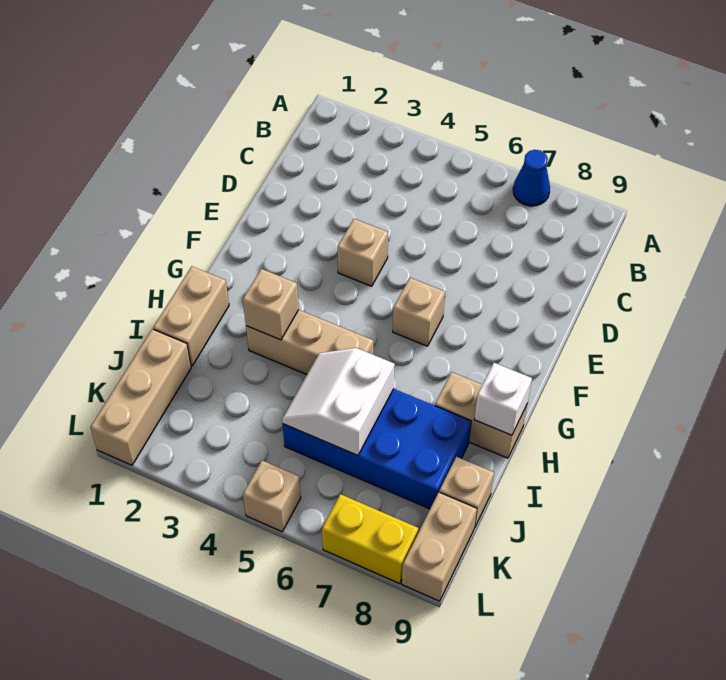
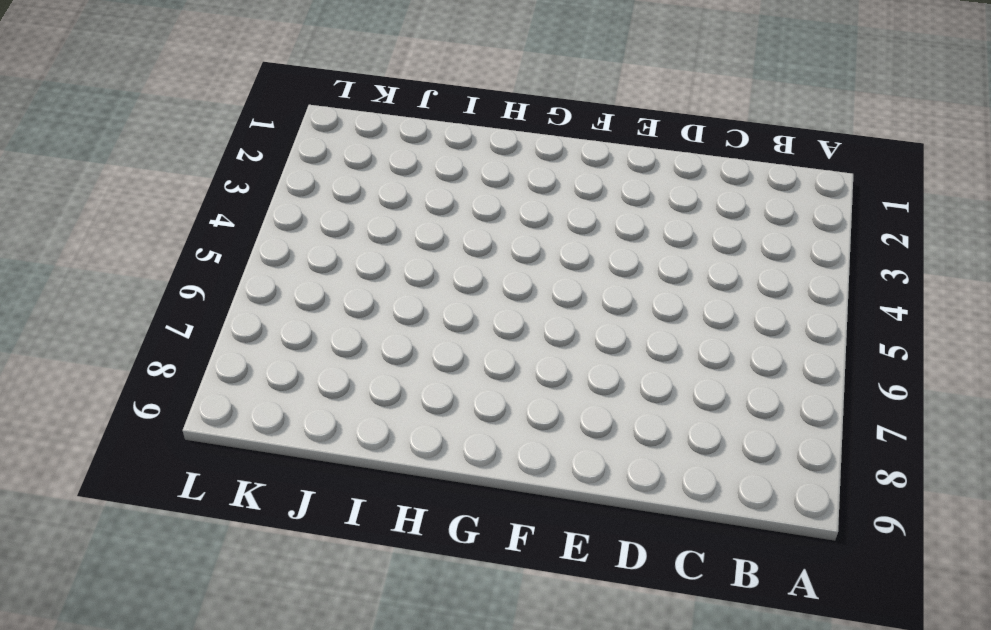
none -> blue 1x1 cone [513,150,550,206]
none -> tan 1x1 brick [337,219,388,286]
none -> tan 1x1 brick [393,278,445,346]

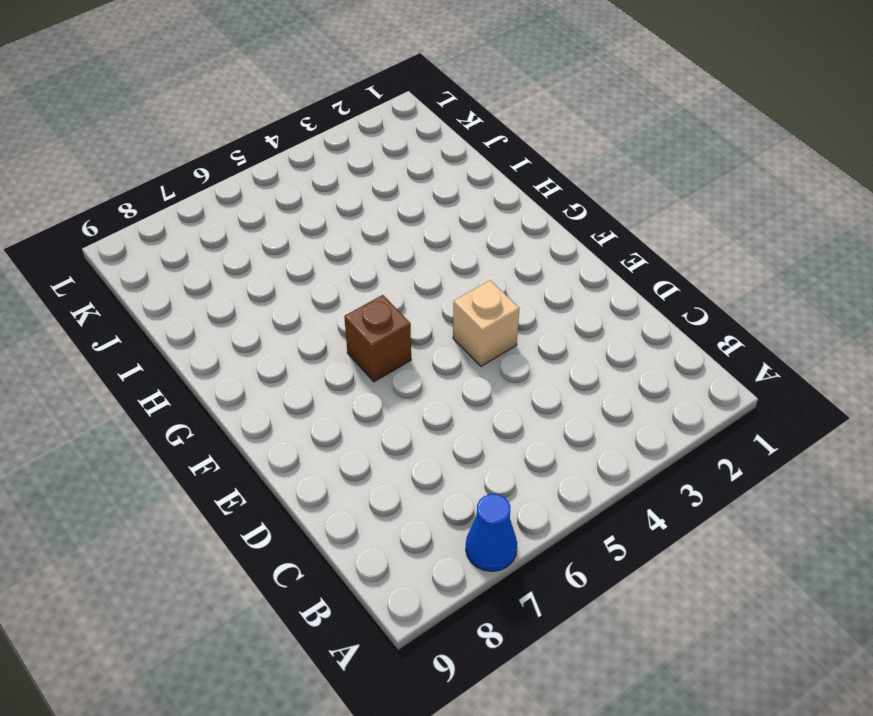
brown 1x1 brick [344,295,411,382] -> tan 1x1 brick [393,278,445,346]
none -> tan 1x2 brick [153,266,229,366]
none -> tan 1x3 brick [246,310,373,375]
none -> tan 1x2 brick [435,372,527,458]

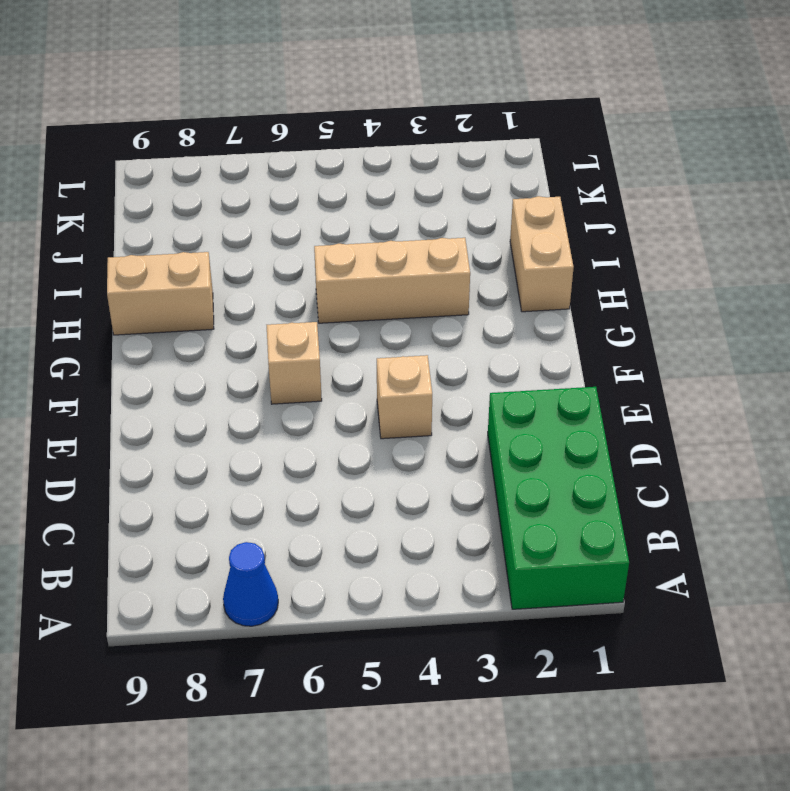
green 2x4 brick [488,387,629,609] -> none
none -> blue 2x4 brick [283,389,471,509]
none -> tan 1x3 brick [90,329,191,465]
none -> tan 1x1 brick [439,457,494,528]

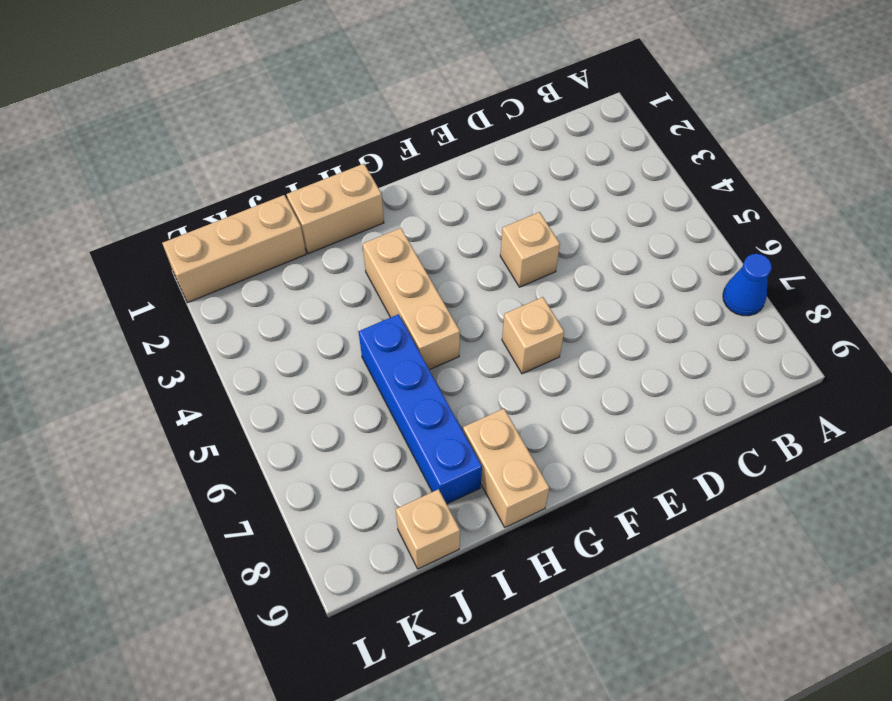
blue 1x4 brick [359,314,482,504] -> blue 2x4 brick [283,389,471,509]
none -> tan 1x2 brick [402,493,477,601]
none -> tan 1x1 brick [243,460,301,532]
none -> yellow 1x2 brick [322,494,418,584]

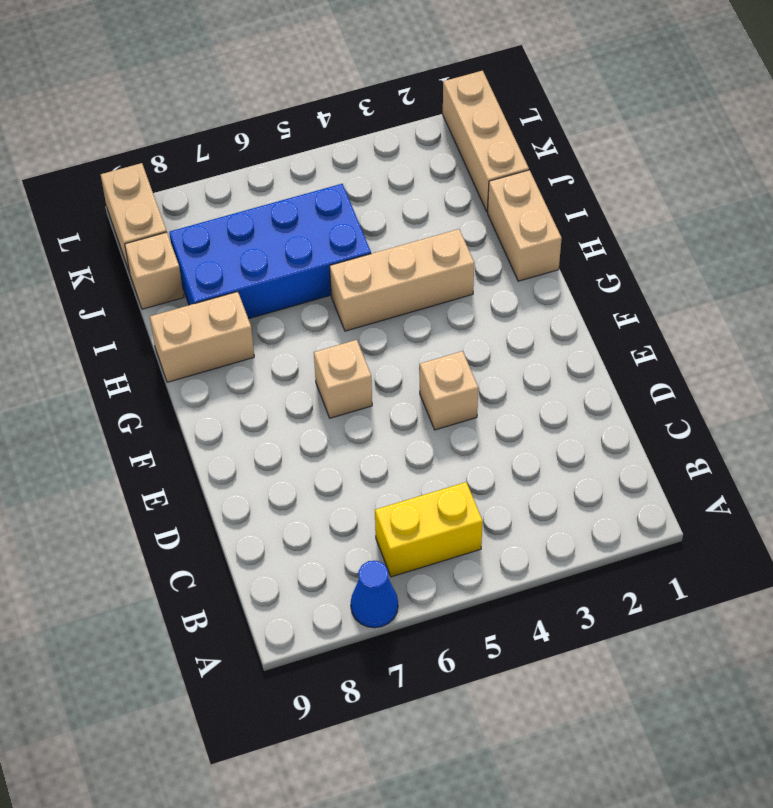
yellow 1x2 brick [375,482,483,577] -> yellow 1x2 brick moved to [322,494,418,584]
none -> tan 1x1 brick [243,460,301,532]
none -> tan 1x1 brick [243,269,299,340]
none -> white 1x1 brick [474,363,532,435]

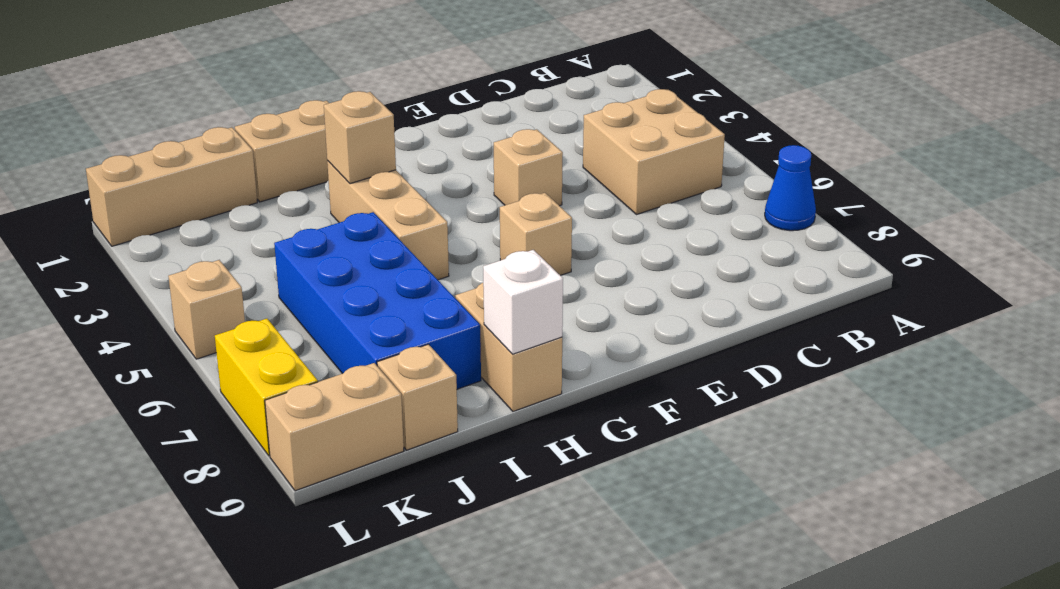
tan 2x2 brick [583,89,725,215] -> none
none -> white 2x2 slope [282,348,394,455]

